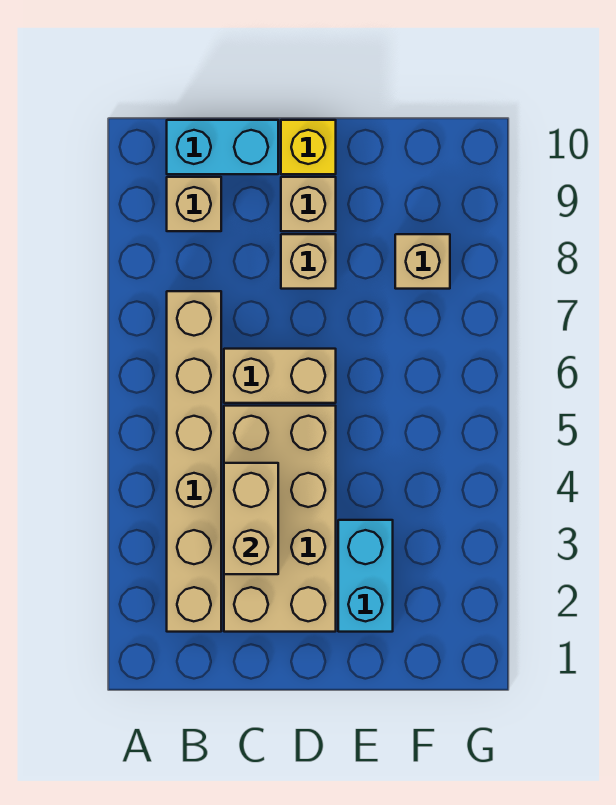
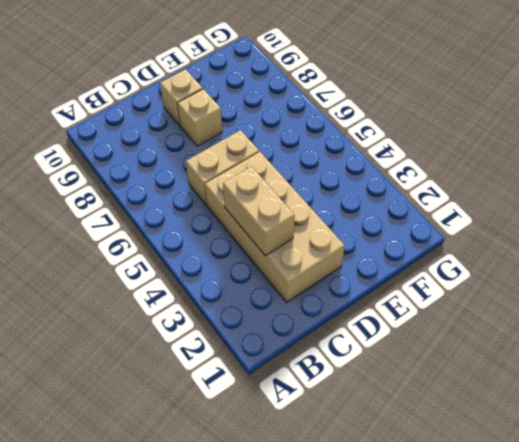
none -> tan 1x6 brick [167,291,221,632]
none -> tan 1x1 brick [167,177,221,231]

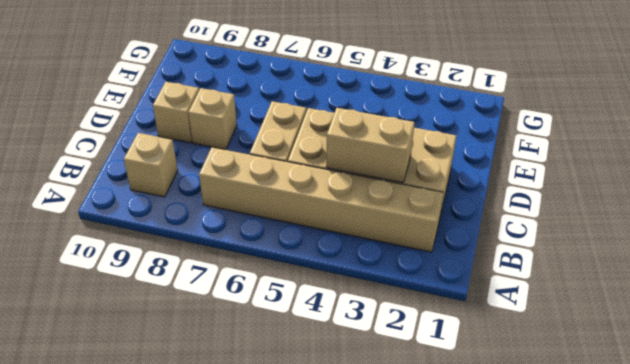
none -> cyan 1x2 brick [167,120,278,174]
none -> yellow 1x1 brick [281,120,336,174]

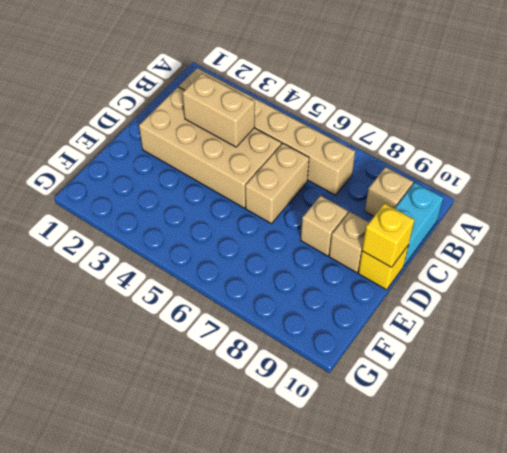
yellow 1x1 brick [362,203,414,267] -> none
none -> cyan 1x2 brick [338,520,393,632]
none -> tan 1x1 brick [395,234,450,289]

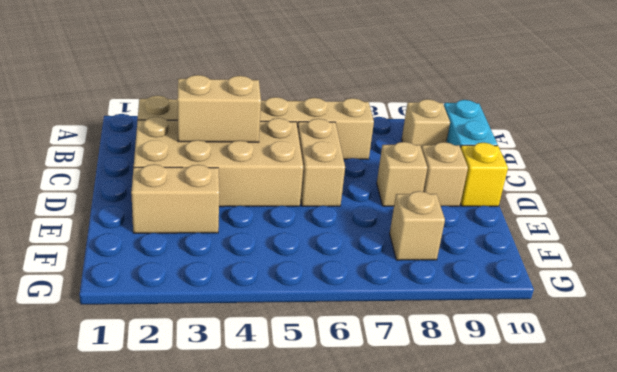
tan 1x2 brick [131,164,219,233] -> cyan 1x2 brick [338,520,393,632]

